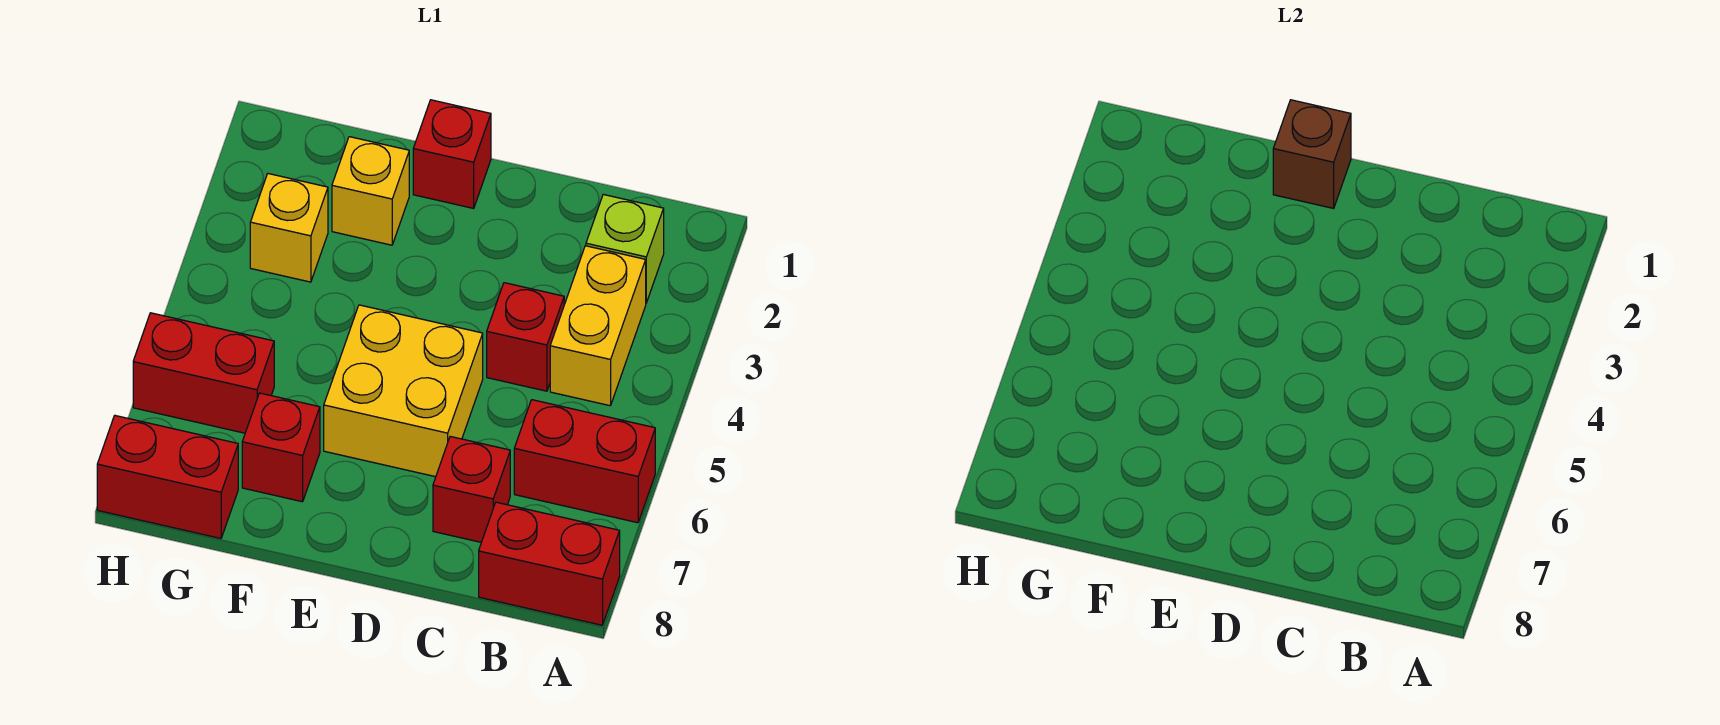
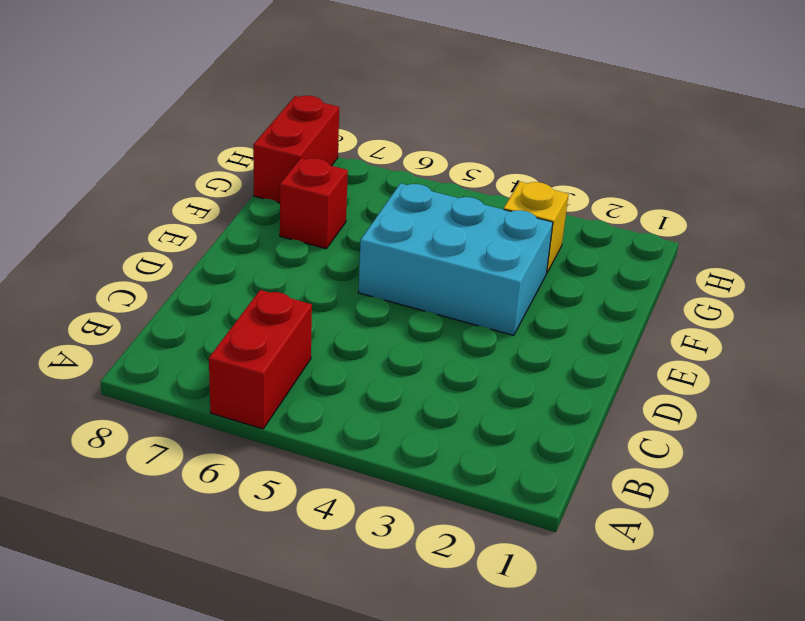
cyan 2x3 brick [358,183,553,335] -> yellow 2x2 brick [324,305,483,477]
none -> red 1x2 brick [479,502,620,625]
none -> lime 1x1 brick [586,194,664,303]
none -> yellow 1x2 brick [550,246,646,406]

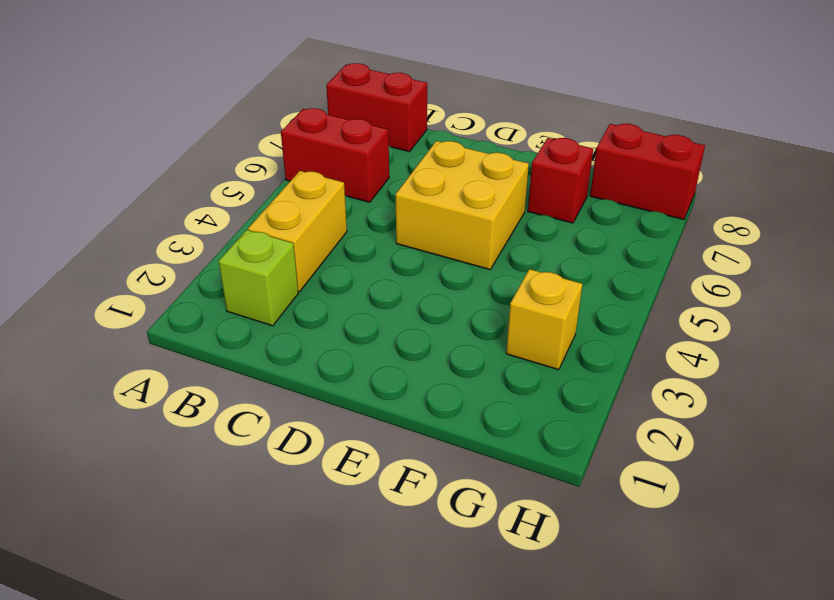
none -> red 1x1 brick [487,283,564,391]
none -> red 1x1 brick [433,436,510,542]
none -> red 1x1 brick [413,100,491,208]

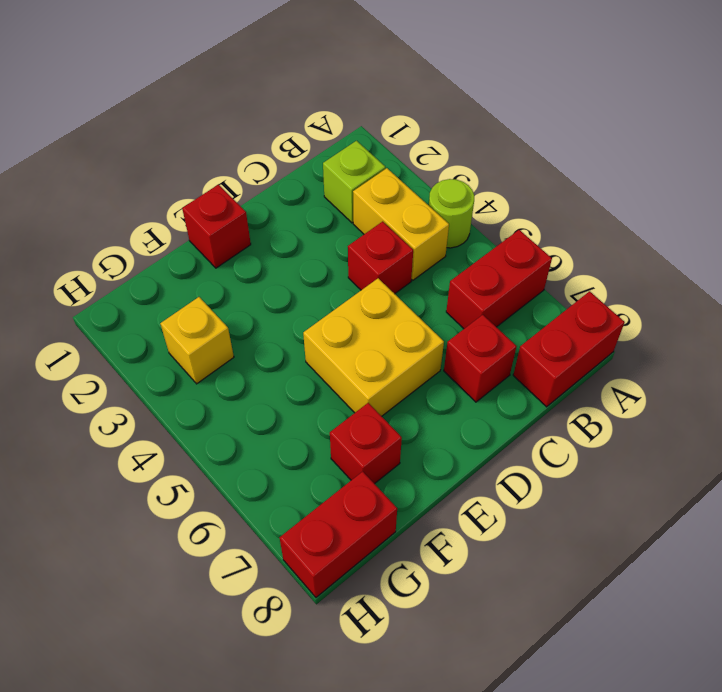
lime 1x1 round brick [429,179,474,248] -> none
none -> yellow 1x1 brick [332,137,409,245]
none -> red 1x2 brick [133,313,274,433]
none -> brown 1x1 brick [1273,100,1351,208]

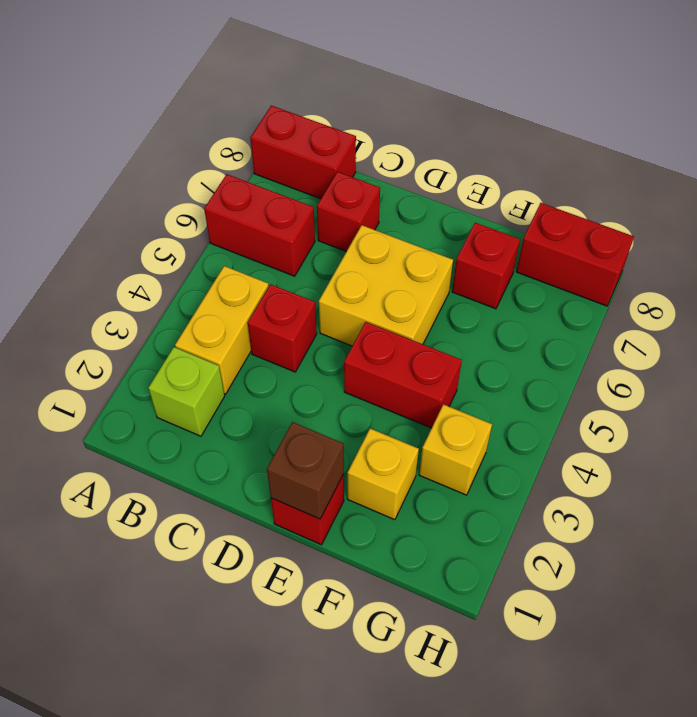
red 1x2 brick [344,322,462,428] -> red 1x2 brick moved to [133,313,274,433]

